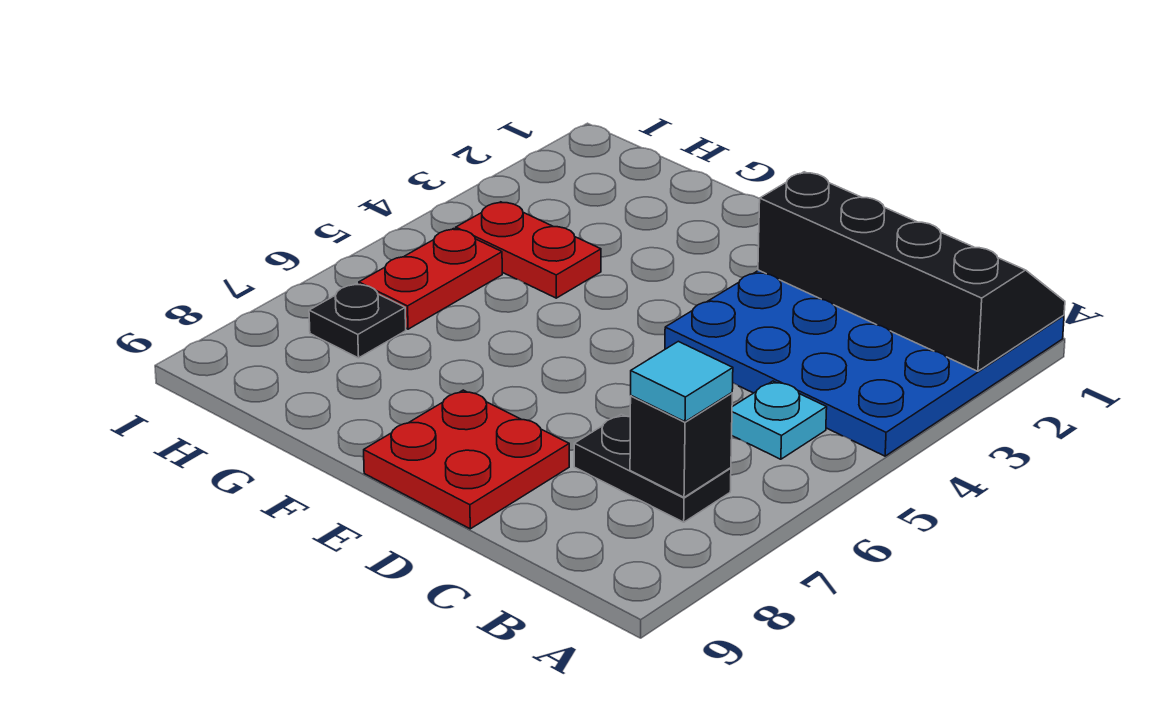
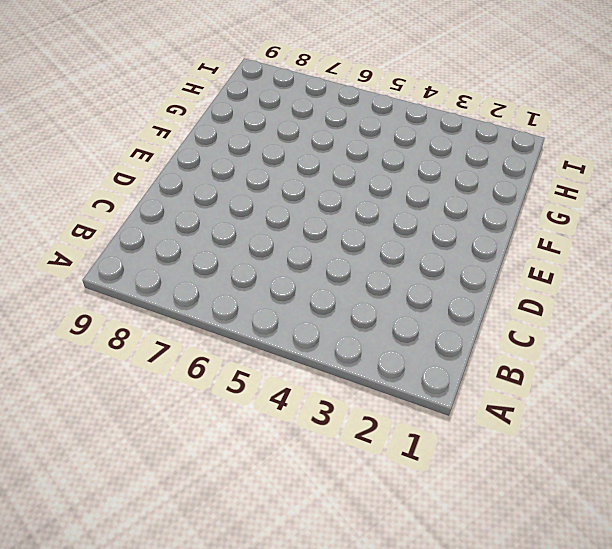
none -> blue 4x4 plate [665,270,1064,456]
none -> cyan 1x1 plate [732,381,827,459]

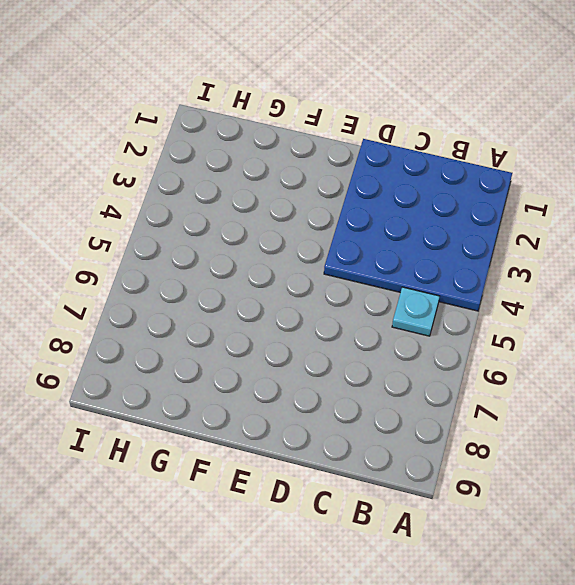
none -> black 1x2 plate [574,414,731,522]
none -> red 2x2 plate [364,390,569,529]

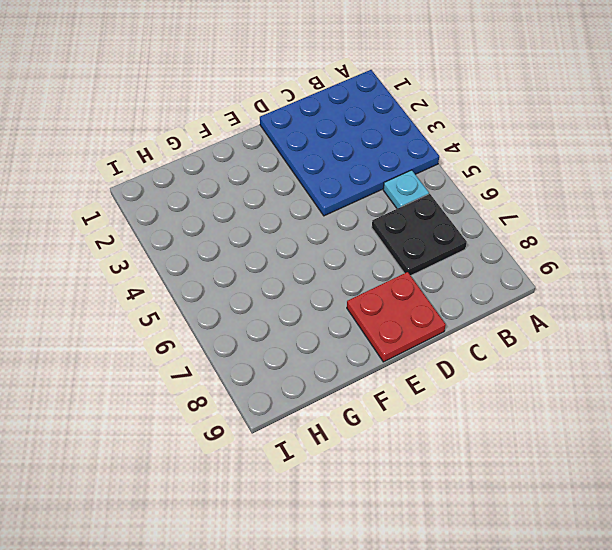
black 2x2 plate [372,194,467,276] -> black 1x2 plate [574,414,731,522]
none -> red 1x2 plate [456,202,601,298]
none -> red 1x2 plate [359,229,502,329]

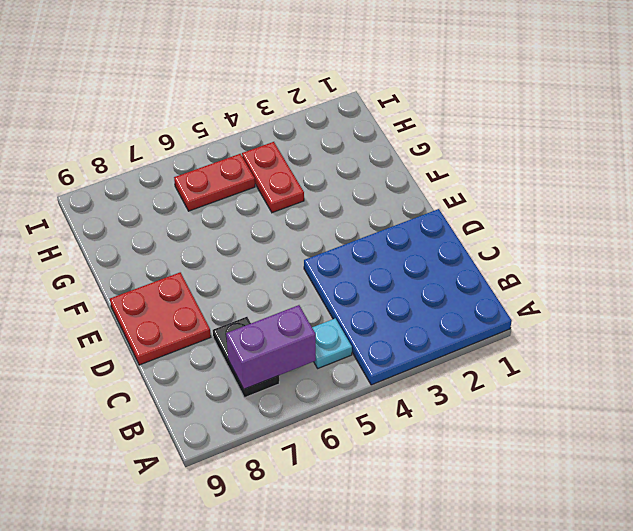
purple 1x2 brick [226,305,316,389] -> black 1x1 brick [630,393,732,497]
none -> black 1x1 plate [309,284,406,358]
none -> black 2x4 slope [758,172,1065,371]

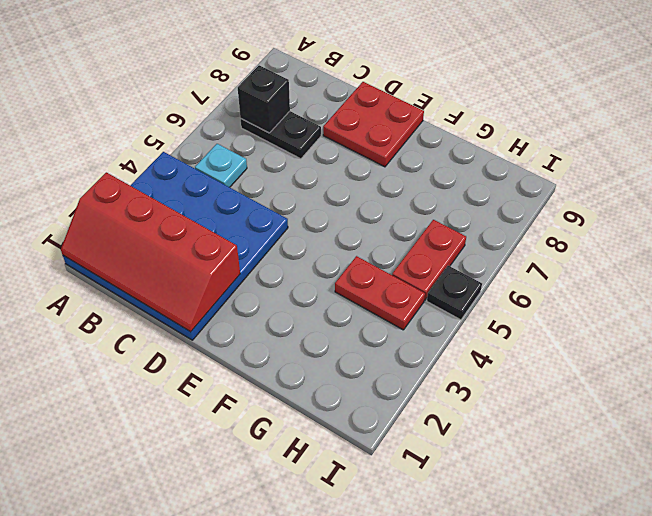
red 2x4 slope [61,172,240,332] -> black 2x4 slope [758,172,1065,371]
black 1x1 plate [427,266,482,320] -> black 1x1 plate moved to [309,284,406,358]
none -> cyan 1x1 tile [631,341,733,422]

